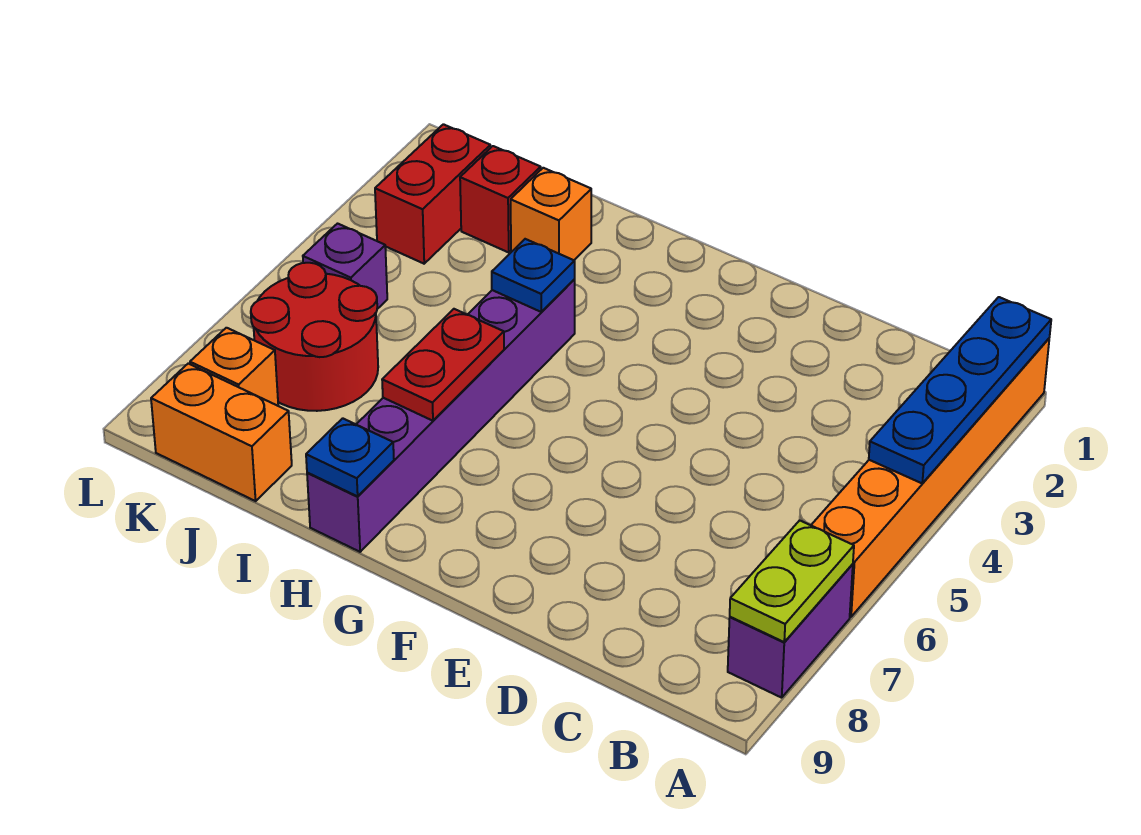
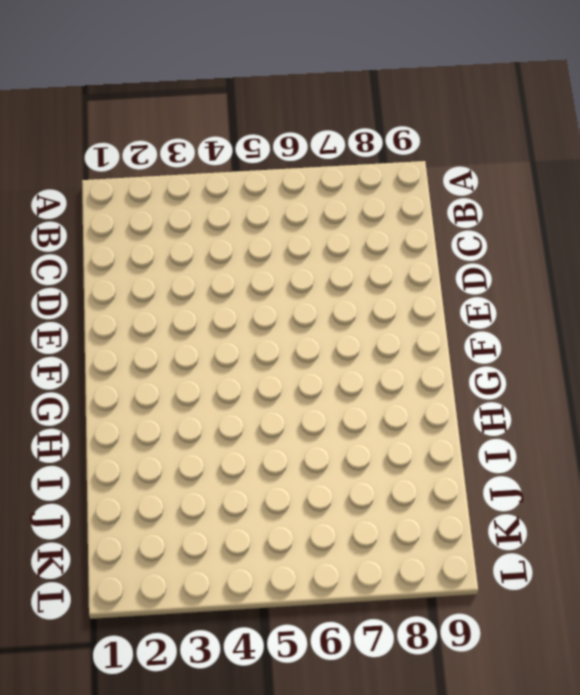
none -> orange 1x6 brick [811,339,1049,617]
none -> purple 1x2 brick [728,564,853,698]
none -> purple 1x6 brick [307,280,575,552]

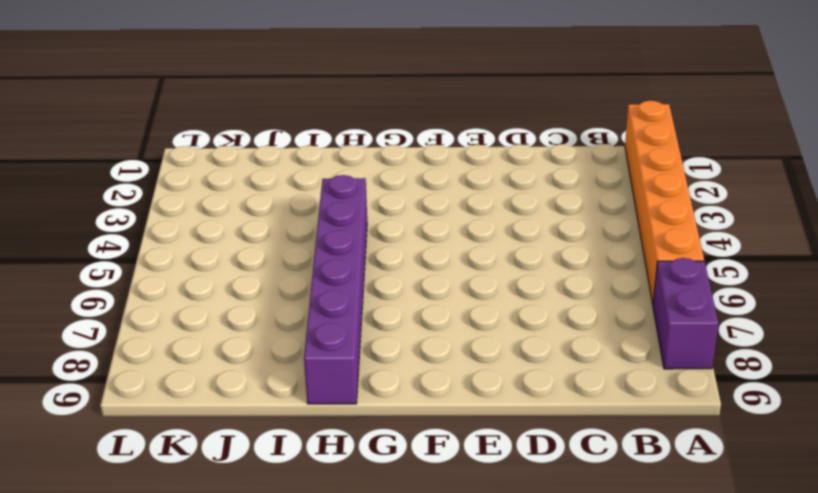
none -> orange 1x1 brick [511,168,591,260]
none -> red 1x1 brick [460,146,541,252]
none -> red 2x2 round brick [251,263,378,411]

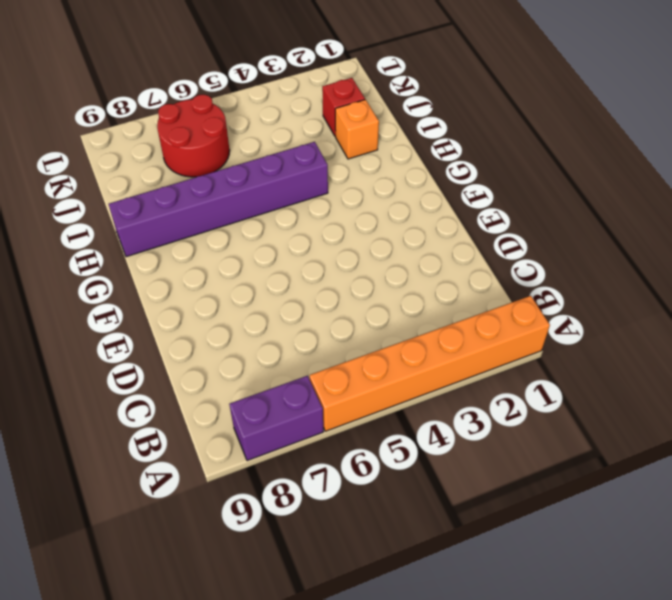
none -> orange 1x2 brick [151,364,292,501]
none -> red 1x2 brick [375,124,491,264]
none -> purple 1x1 brick [303,224,387,309]

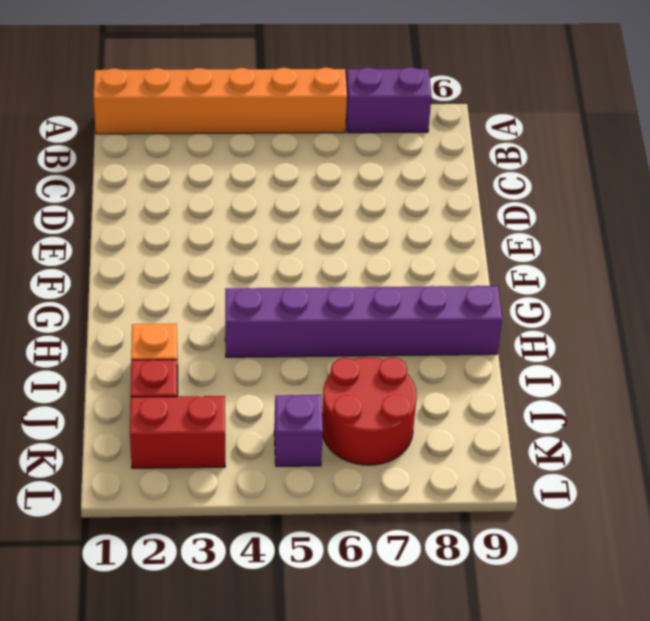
none -> orange 1x2 brick [151,364,292,501]
none -> orange 1x1 brick [190,328,278,406]
none -> blue 1x4 plate [869,297,1051,483]

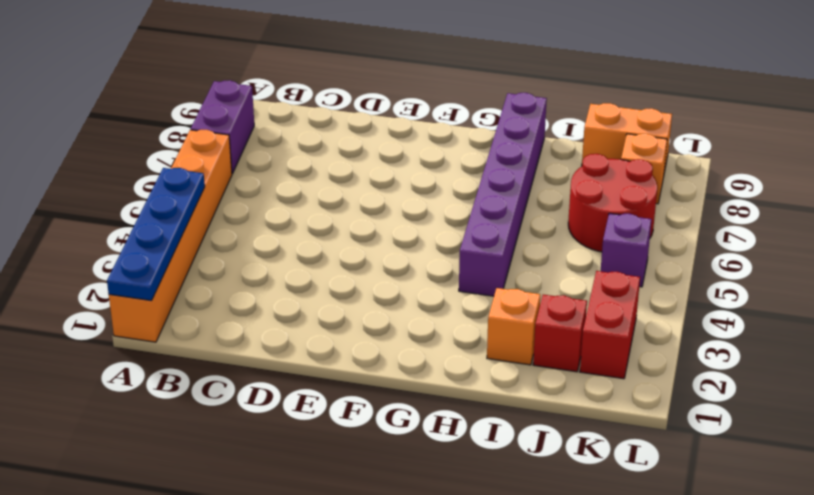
none -> lime 1x2 plate [730,520,854,642]
none -> blue 1x1 plate [492,239,575,312]
none -> red 1x2 plate [382,309,504,421]

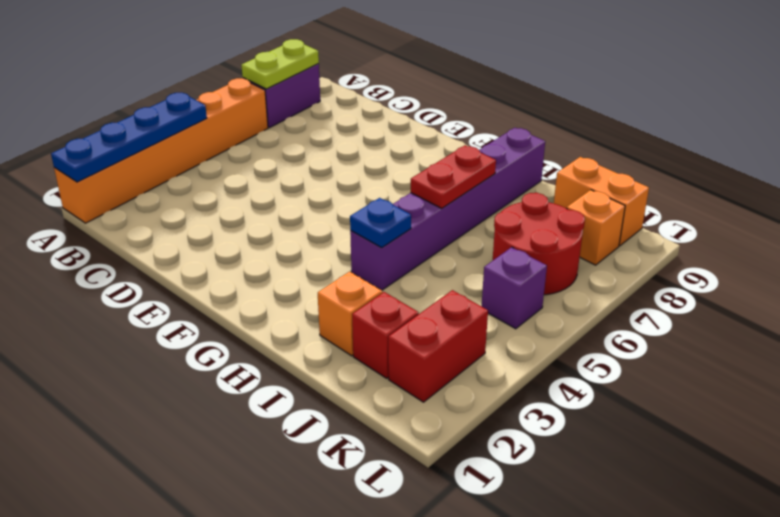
none -> blue 1x1 plate [306,418,394,496]

